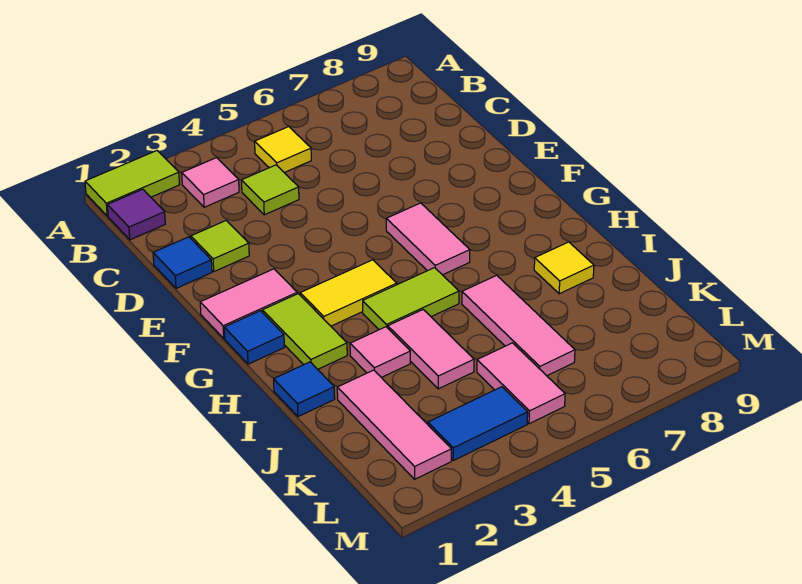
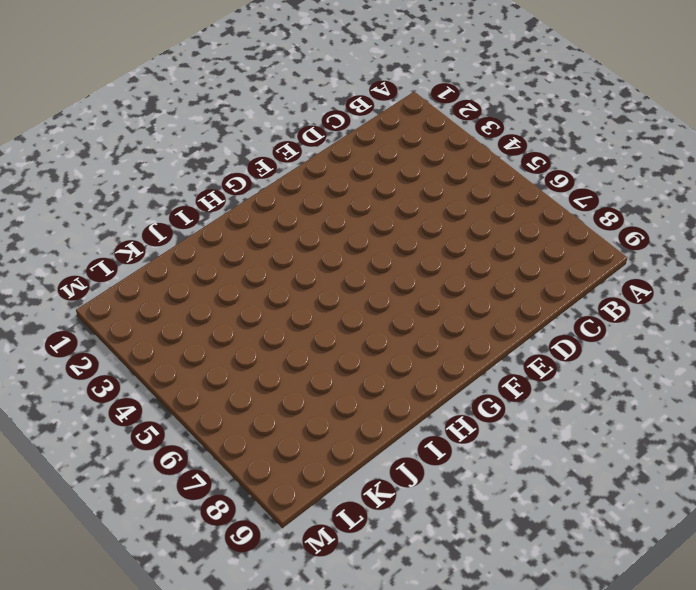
none -> lime 1x2 tile [85,151,180,216]
none -> purple 1x1 tile [107,189,165,240]
none -> pink 1x1 tile [182,158,239,207]

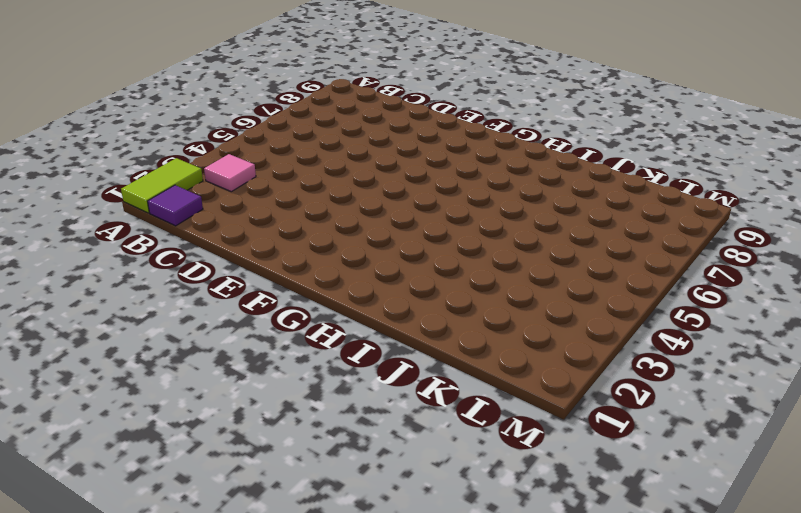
none -> yellow 1x1 tile [255,127,311,172]
none -> lime 1x1 tile [242,165,299,215]
none -> blue 1x1 tile [153,237,212,288]

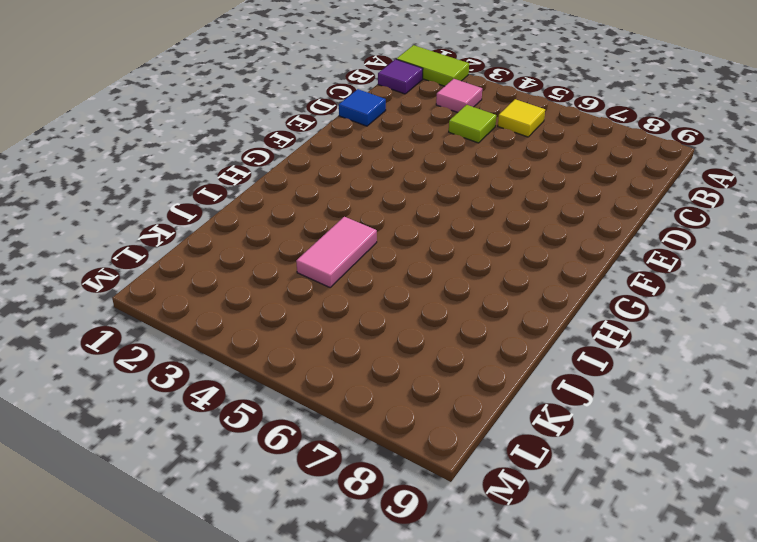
none -> lime 1x1 tile [191,221,249,272]
none -> pink 1x2 tile [200,269,297,338]
none -> pink 1x2 tile [386,203,470,275]

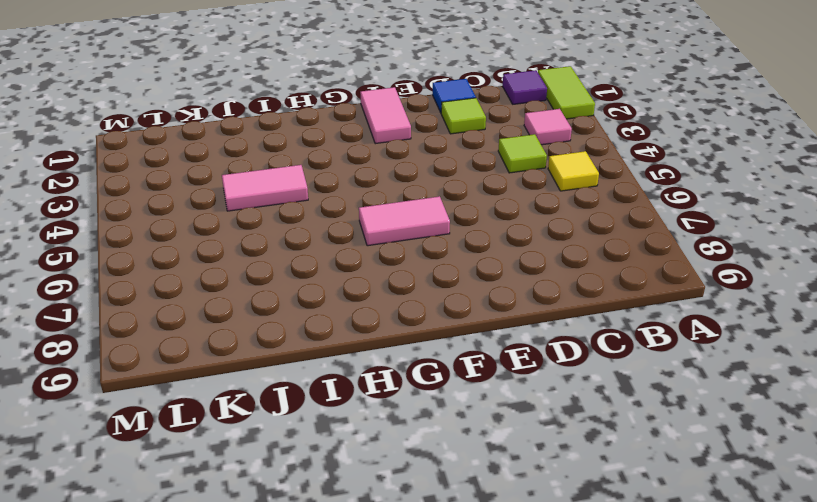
none -> blue 1x1 tile [224,311,284,364]
none -> lime 1x2 tile [262,294,347,369]
none -> yellow 1x2 tile [300,260,397,326]

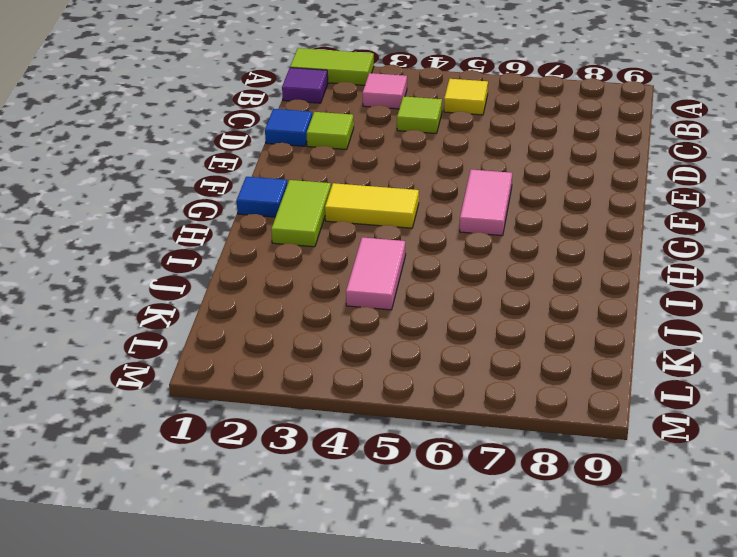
none -> pink 1x2 tile [200,269,297,338]
none -> lime 1x2 tile [363,268,459,330]
none -> blue 1x1 tile [274,362,335,417]

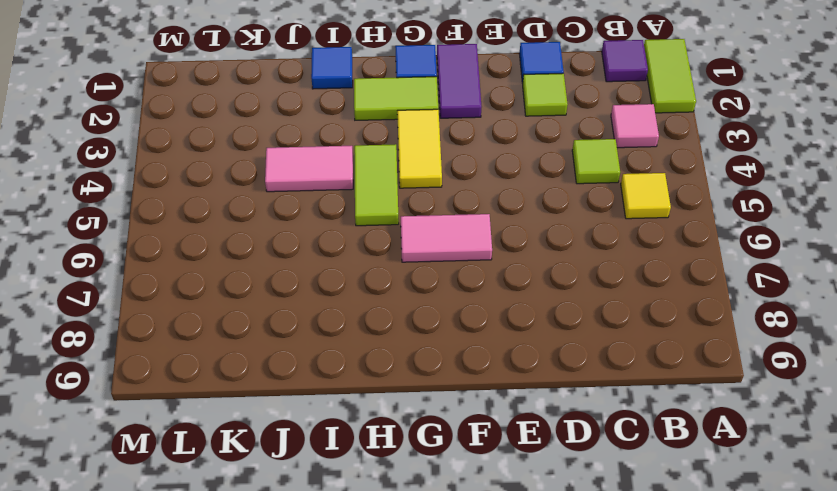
purple 1x2 tile [437,44,481,118] -> pink 1x2 tile [200,269,297,338]
none -> pink 1x1 tile [350,327,410,377]
none -> pink 1x3 tile [462,275,575,376]
none -> yellow 1x1 tile [534,242,594,294]

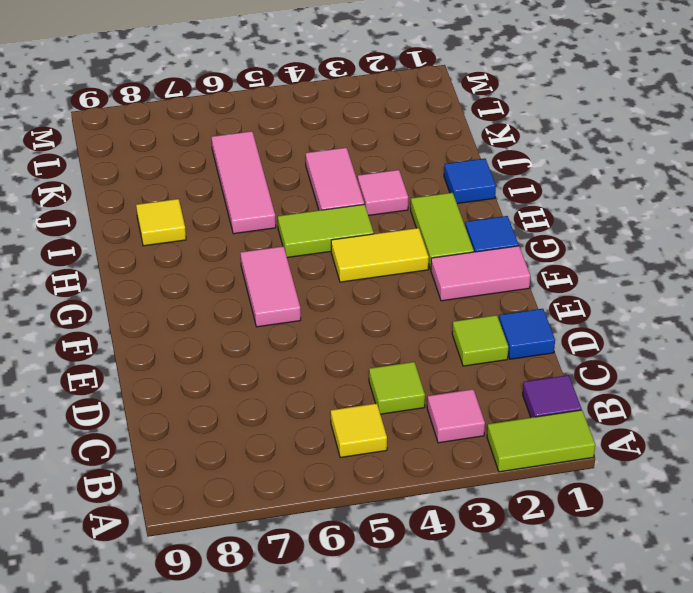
none -> pink 1x3 tile [337,370,451,479]
none -> pink 1x2 tile [477,343,565,424]
none -> blue 1x2 tile [428,387,528,461]

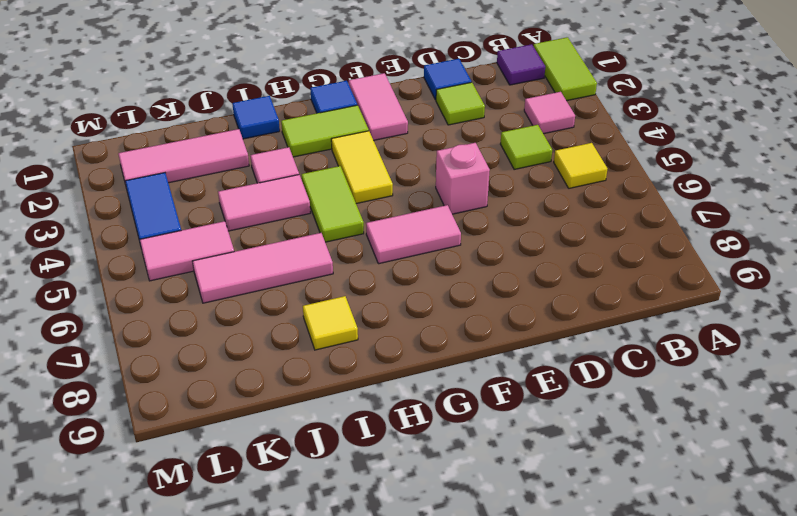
pink 1x1 brick [436,143,490,214] -> none

